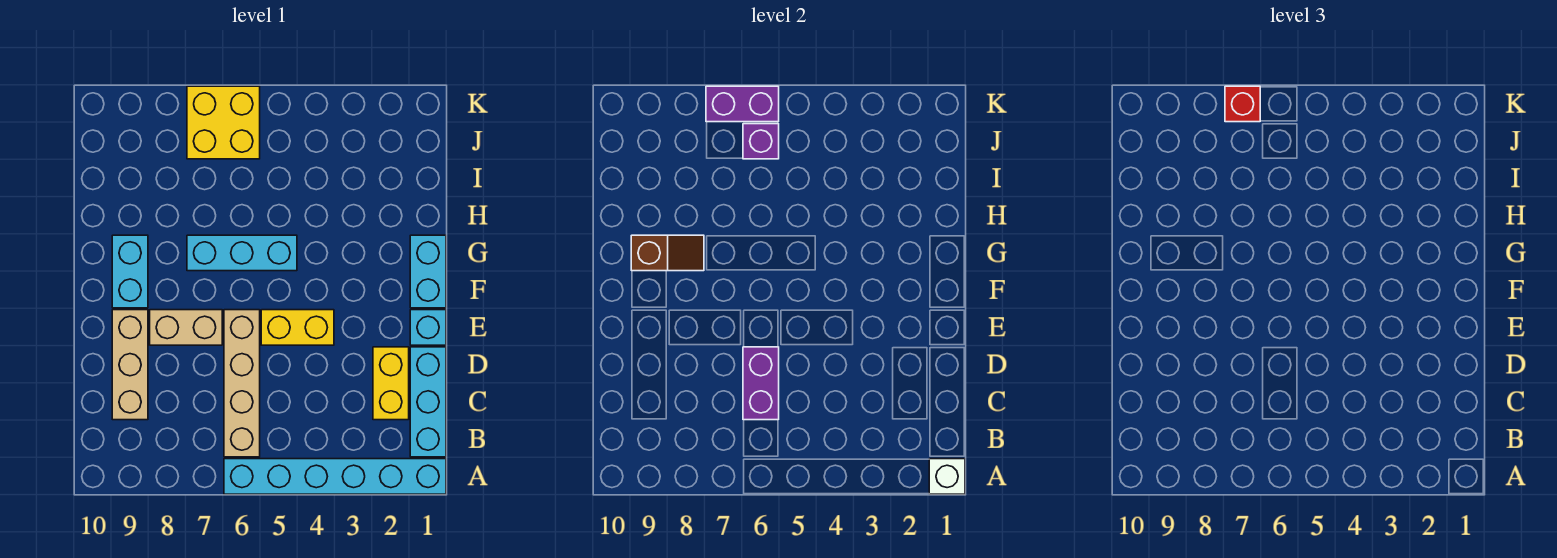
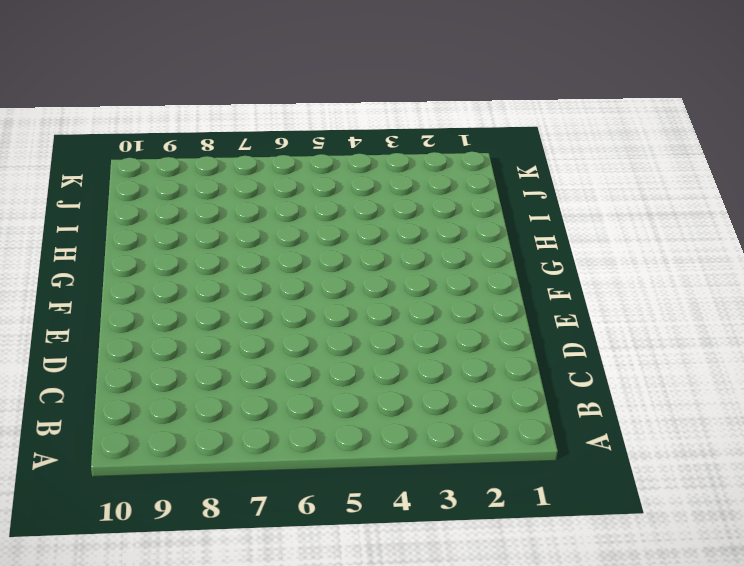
none -> cyan 1x6 brick [224,459,446,494]
none -> cyan 1x3 brick [410,347,446,457]
none -> tan 1x4 brick [224,310,260,457]

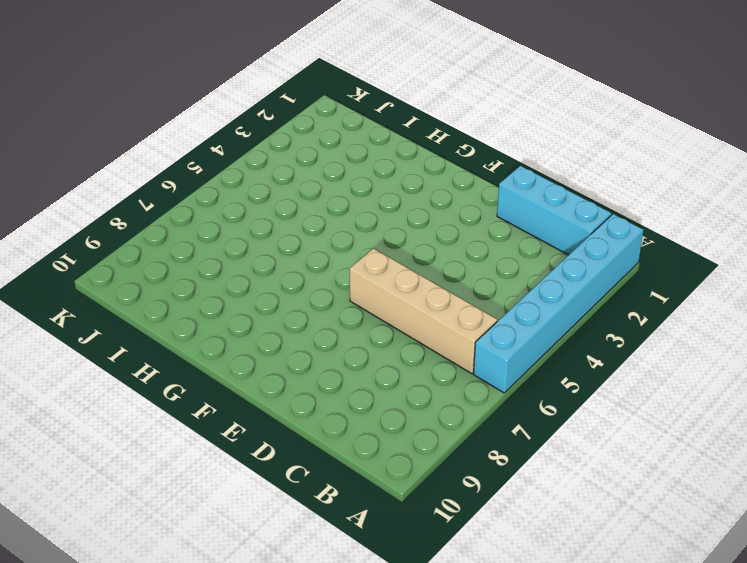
none -> yellow 1x2 brick [373,347,409,420]
none -> tan 1x3 brick [112,310,148,420]
none -> cyan 1x1 brick [410,310,446,345]

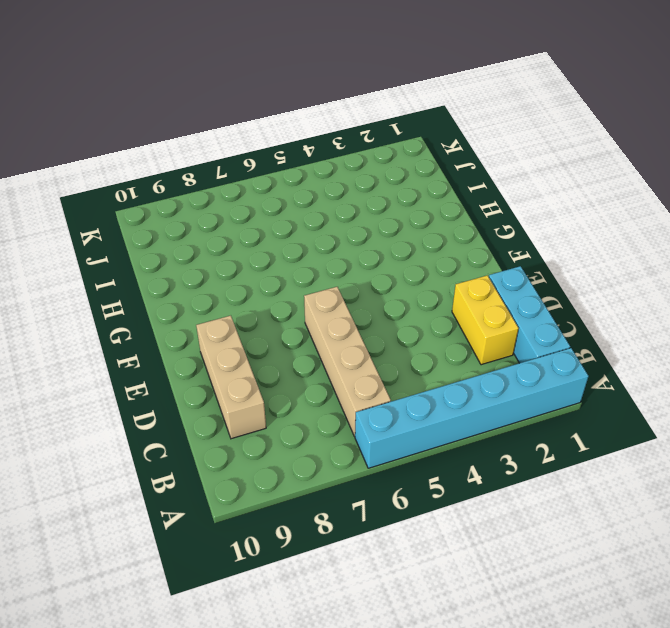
none -> cyan 1x1 brick [410,310,446,345]
none -> yellow 1x2 brick [261,310,334,345]
none -> tan 1x2 brick [150,310,222,345]

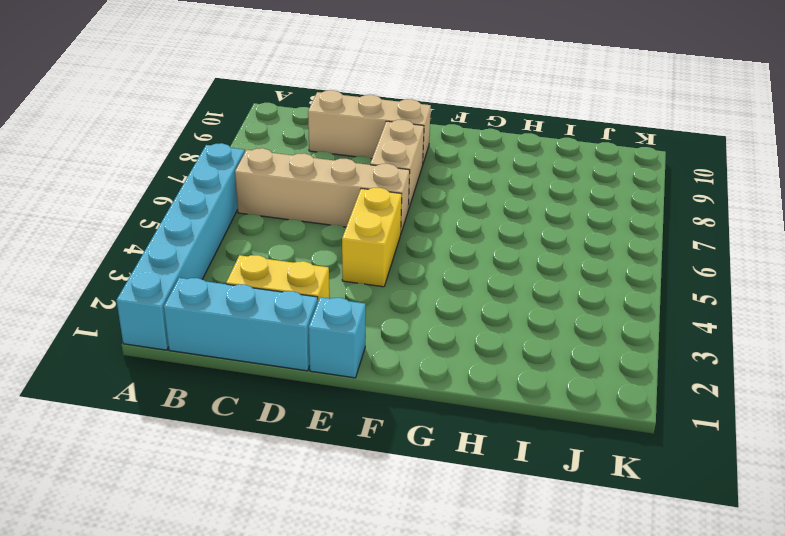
none -> cyan 1x2 brick [410,235,446,308]
none -> cyan 1x2 brick [112,235,148,308]
none -> cyan 1x3 brick [187,235,297,271]

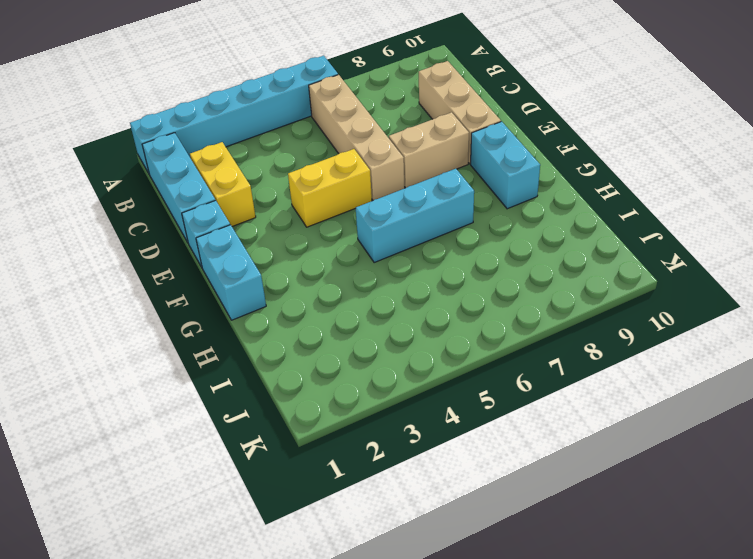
none -> yellow 2x2 brick [187,86,260,159]
none -> white 1x1 brick [929,459,965,494]
none -> purple 1x2 brick [743,347,779,420]

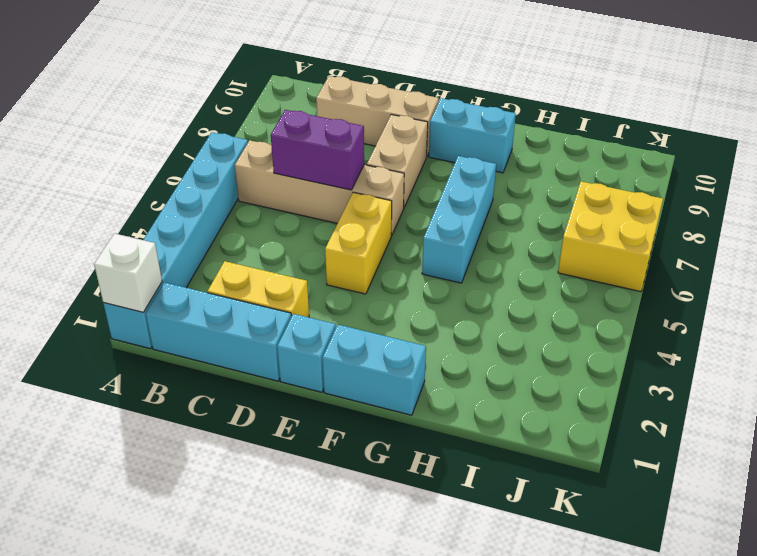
none -> brown 1x2 slope [631,235,704,271]
none -> purple 1x1 brick [743,124,779,159]
none -> purple 1x2 brick [706,86,779,122]

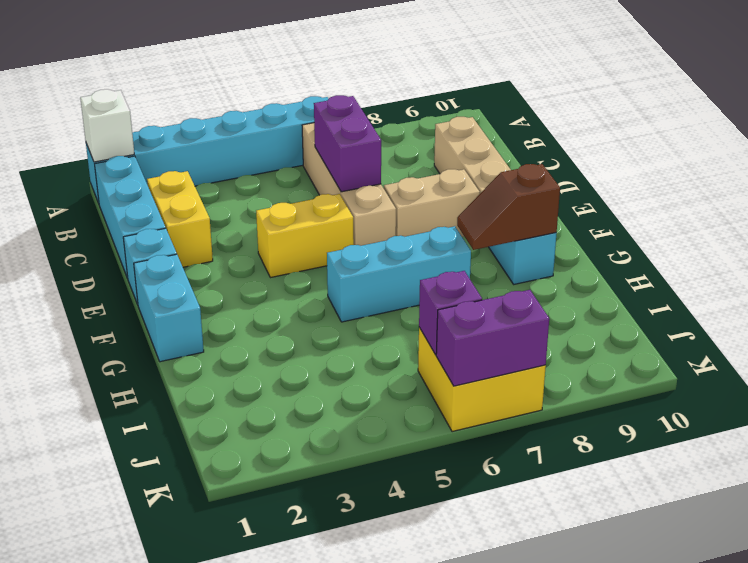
none -> red 1x1 brick [1225,86,1260,122]

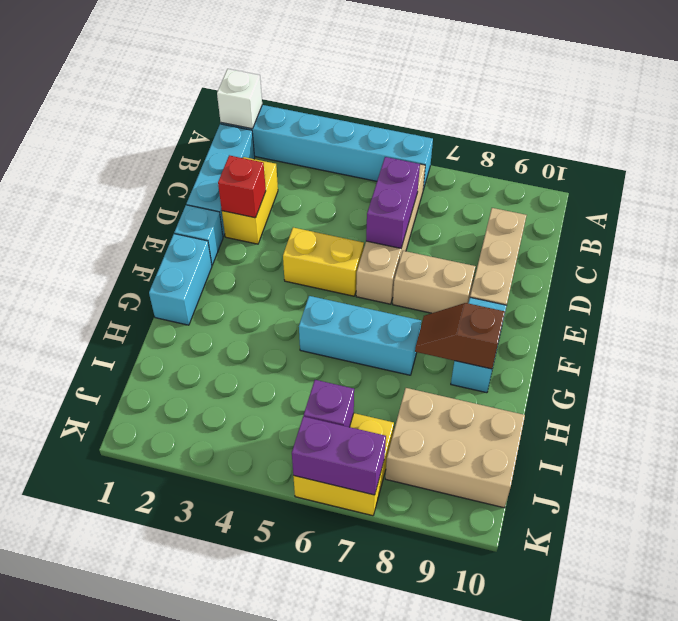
red 1x1 brick [218,155,266,218] -> red 1x1 brick moved to [1225,86,1260,122]
tan 2x3 brick [385,388,525,508] -> none

